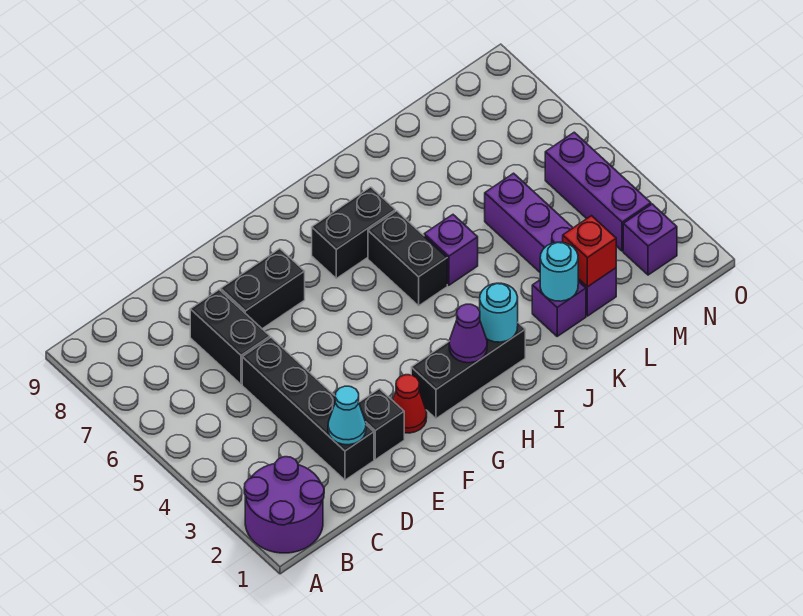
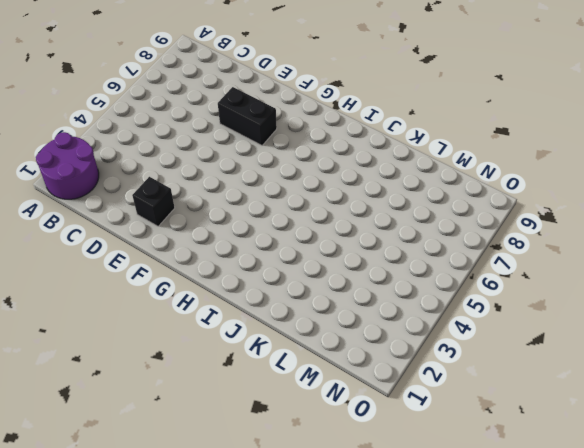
none -> black 1x4 brick [242,337,374,480]
none -> black 1x2 brick [190,290,270,384]
none -> red 1x1 cone [393,375,427,433]

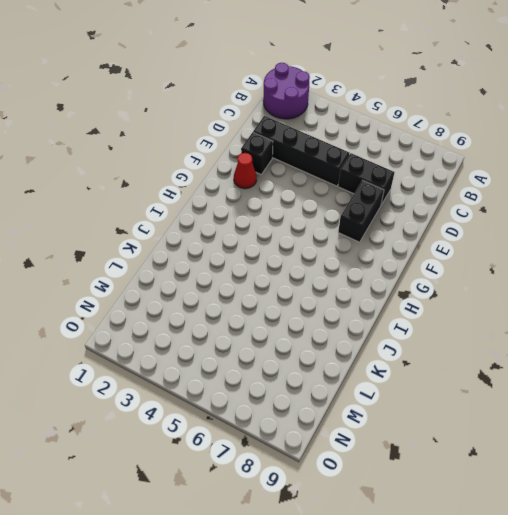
none -> black 1x3 brick [411,323,525,418]
none -> black 1x2 brick [312,187,395,278]
none -> black 1x2 brick [368,211,447,306]

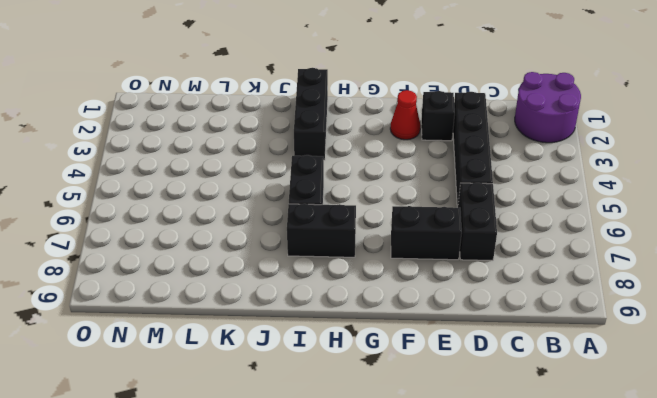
black 1x3 brick [294,68,328,160] -> black 1x3 brick turned to [411,323,525,418]
none -> purple 1x1 brick [424,215,478,285]
none -> purple 1x1 brick [532,280,586,336]
none -> purple 1x4 brick [485,173,616,316]

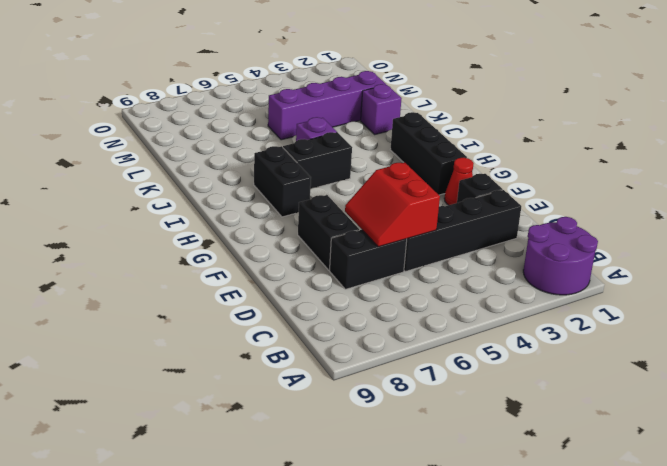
red 2x2 slope [345,163,440,247] -> none
none -> purple 1x1 brick [623,204,677,275]
none -> purple 1x3 brick [545,132,651,251]
none -> cyan 1x1 cone [328,386,366,445]

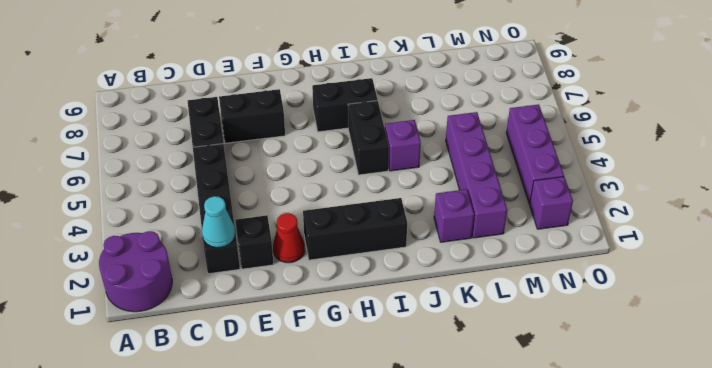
none -> purple 1x1 cone [449,304,487,363]
none -> cyan 1x1 round brick [480,283,518,342]
none -> cyan 1x1 round brick [540,242,578,301]

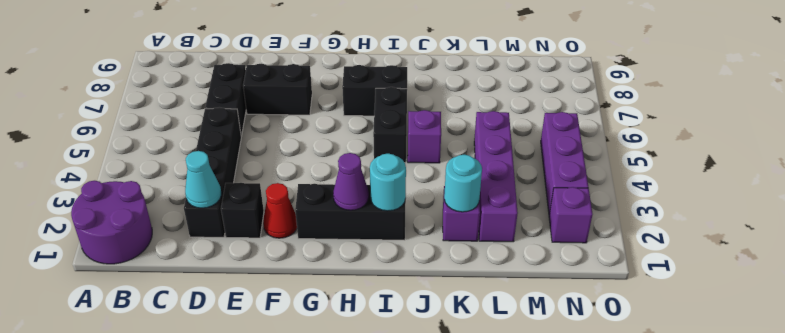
none -> red 1x1 brick [563,216,616,287]

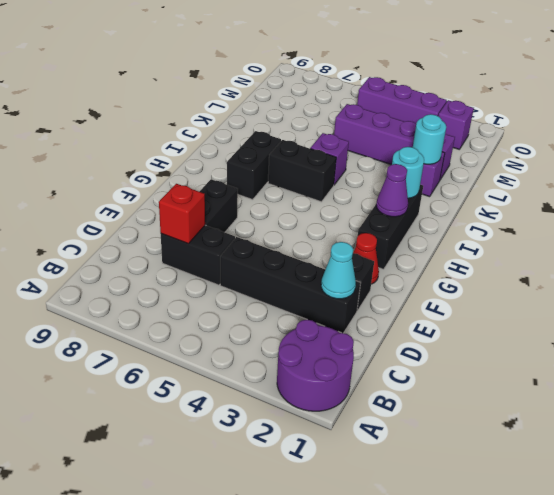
red 1x1 brick [159,184,205,244] -> red 1x1 brick moved to [563,216,616,287]

